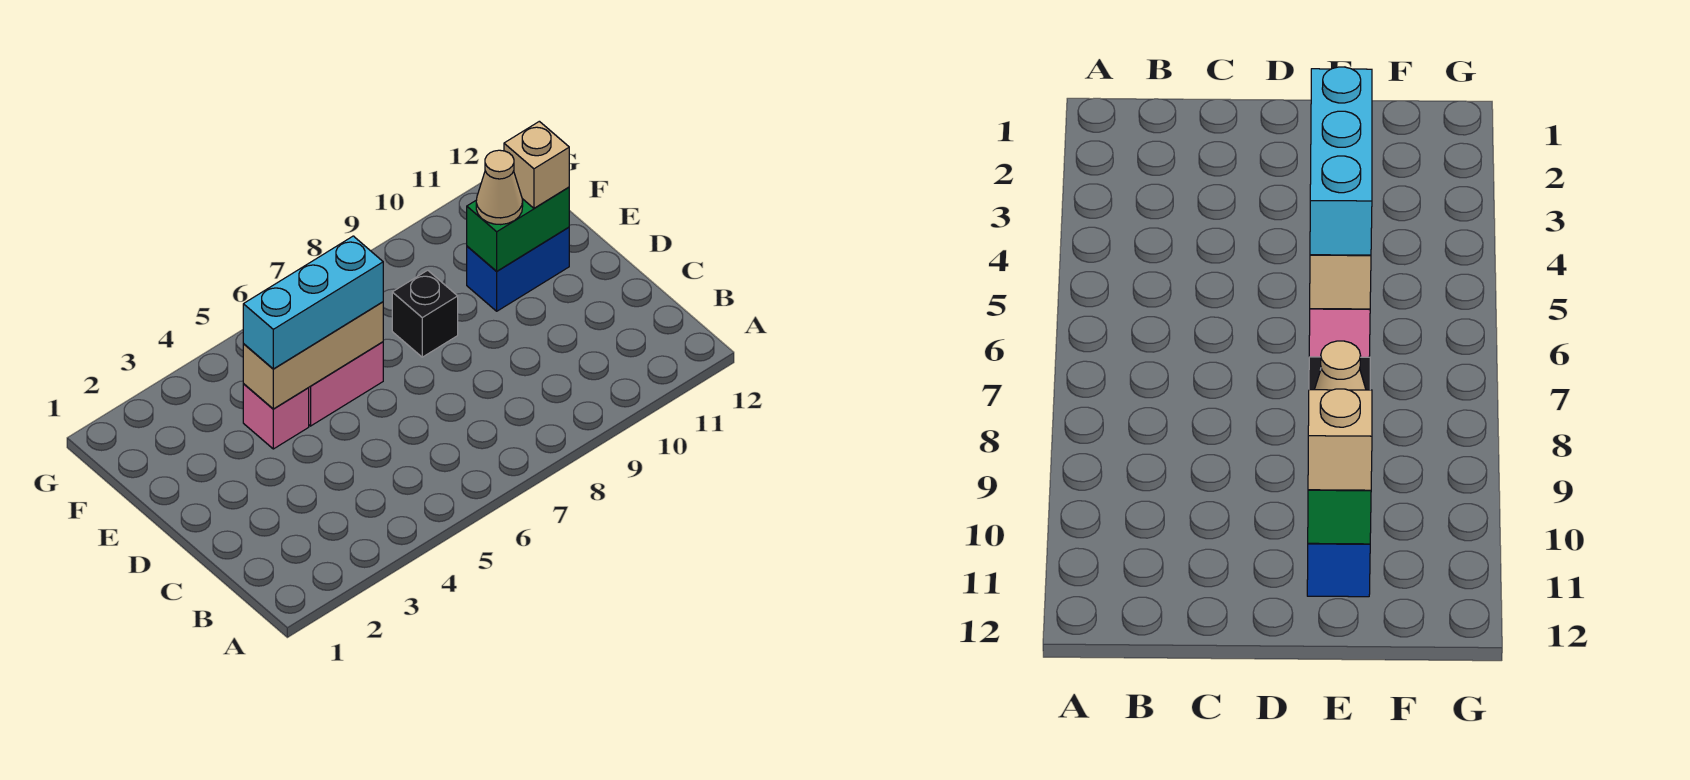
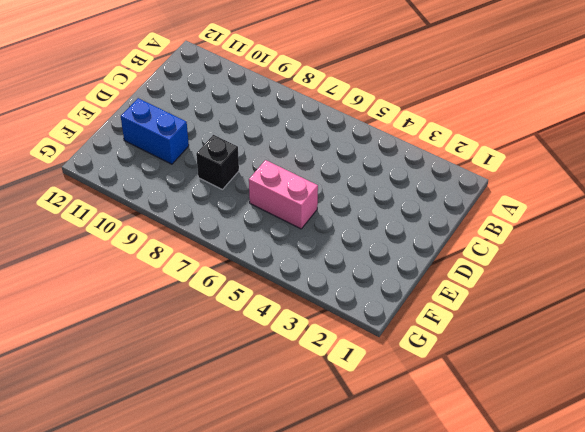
none -> pink 1x1 brick [243,384,309,449]
none -> tan 1x3 brick [243,302,383,409]

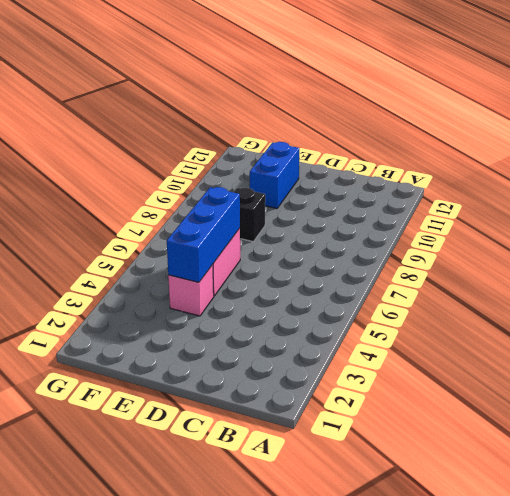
blue 1x3 brick [167,187,240,282] -> tan 1x3 brick [243,302,383,409]
none -> green 1x2 brick [467,187,569,271]
none -> cyan 1x3 brick [243,236,383,369]

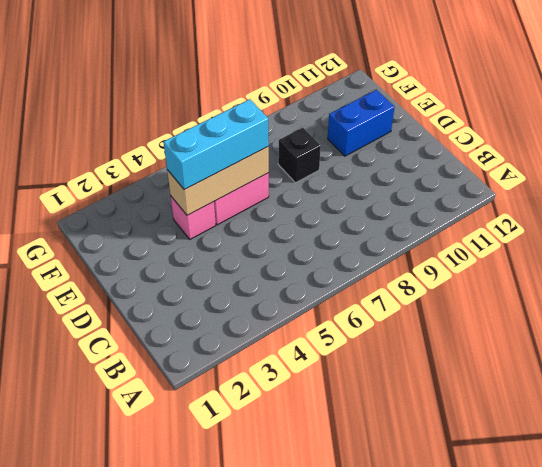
none -> green 1x2 brick [467,187,569,271]
none -> tan 1x1 cone [476,150,523,225]

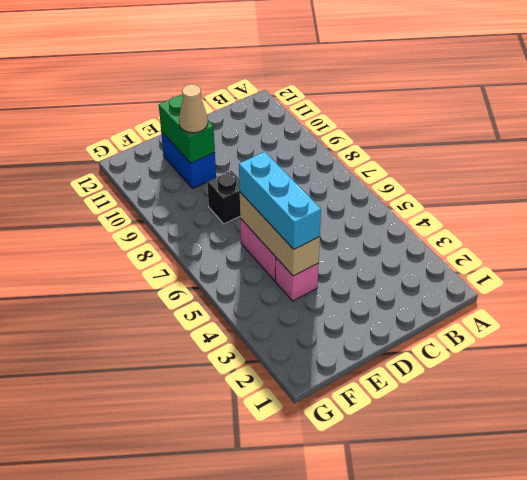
none -> tan 1x1 brick [504,121,569,208]

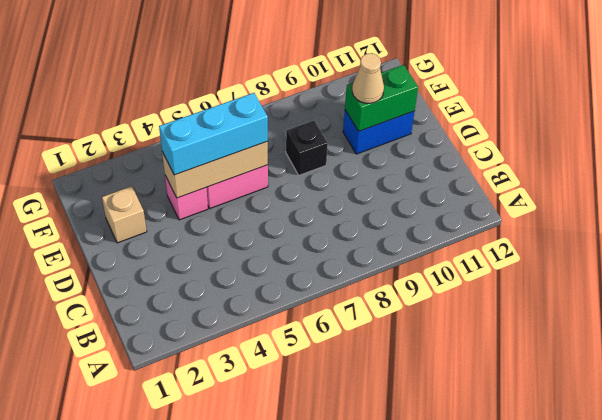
tan 1x1 brick [102,186,147,243] -> tan 1x1 brick moved to [504,121,569,208]

